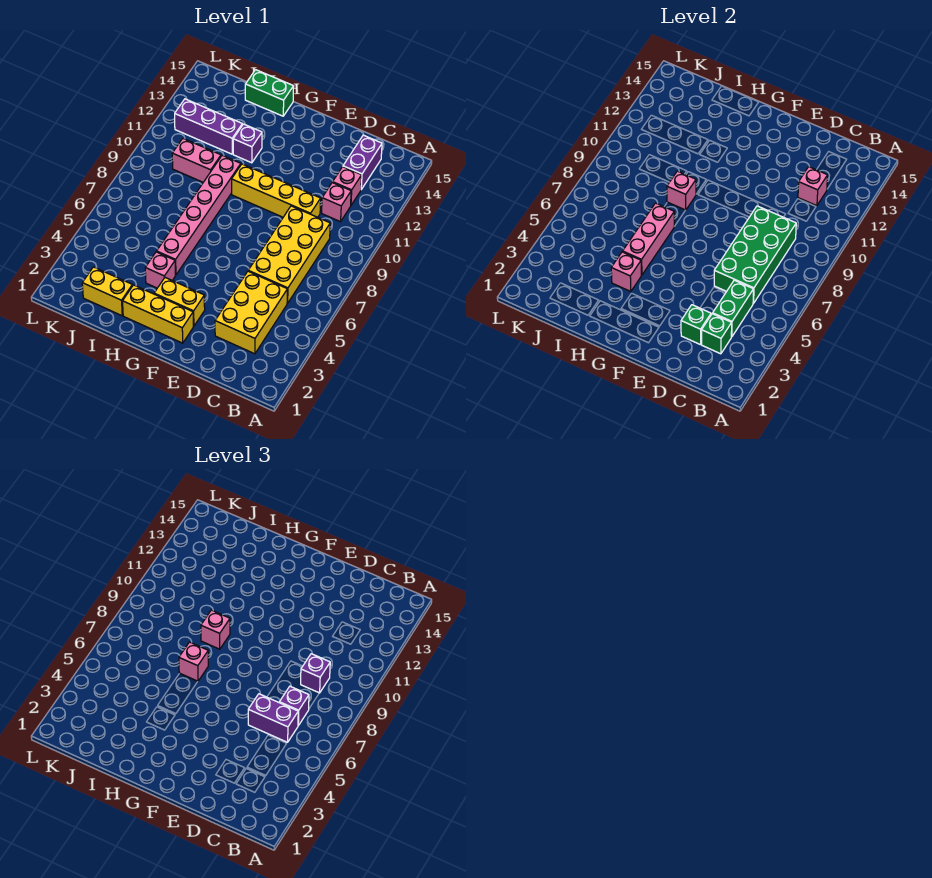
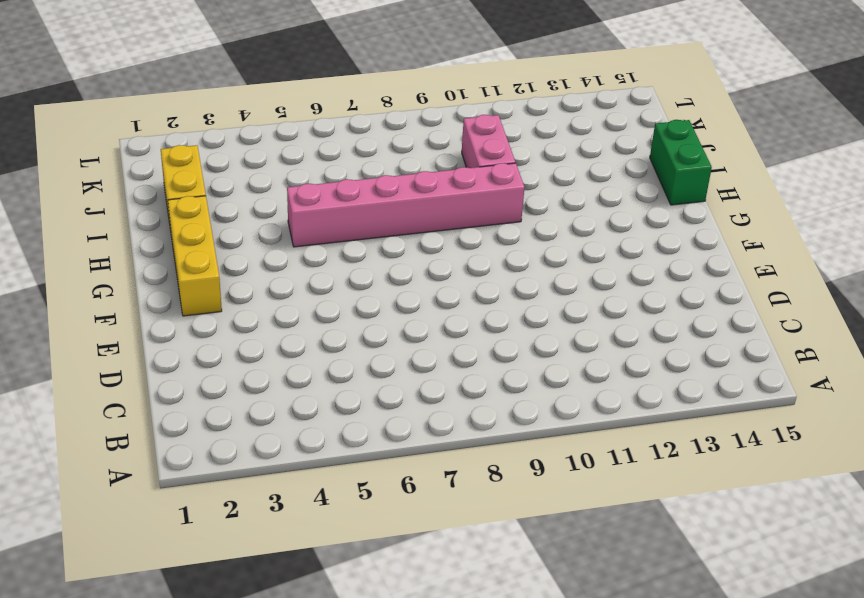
none -> yellow 2x3 brick [215,271,287,354]
none -> yellow 2x4 brick [248,206,330,303]
none -> pink 1x1 brick [322,182,351,222]

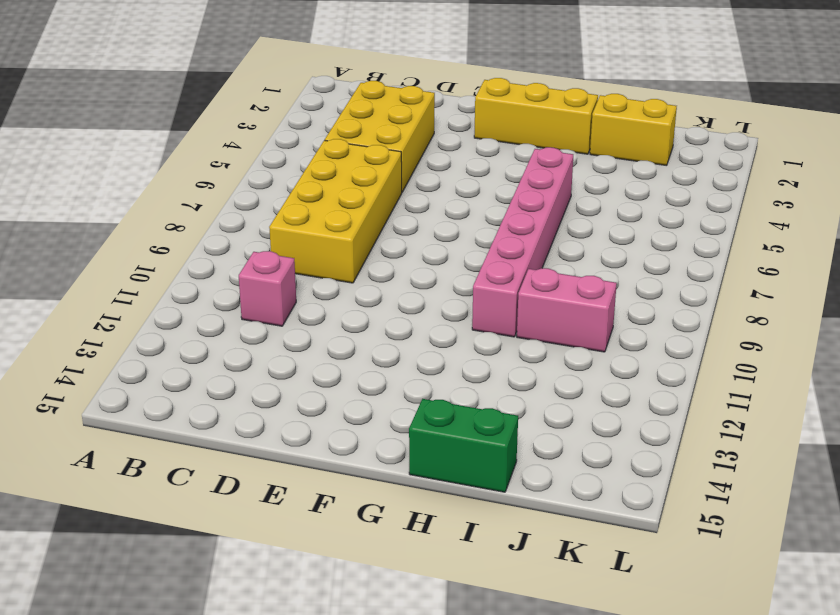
none -> pink 1x1 brick [333,167,362,205]
none -> purple 1x2 brick [343,135,382,189]
none -> yellow 1x4 brick [232,164,321,217]

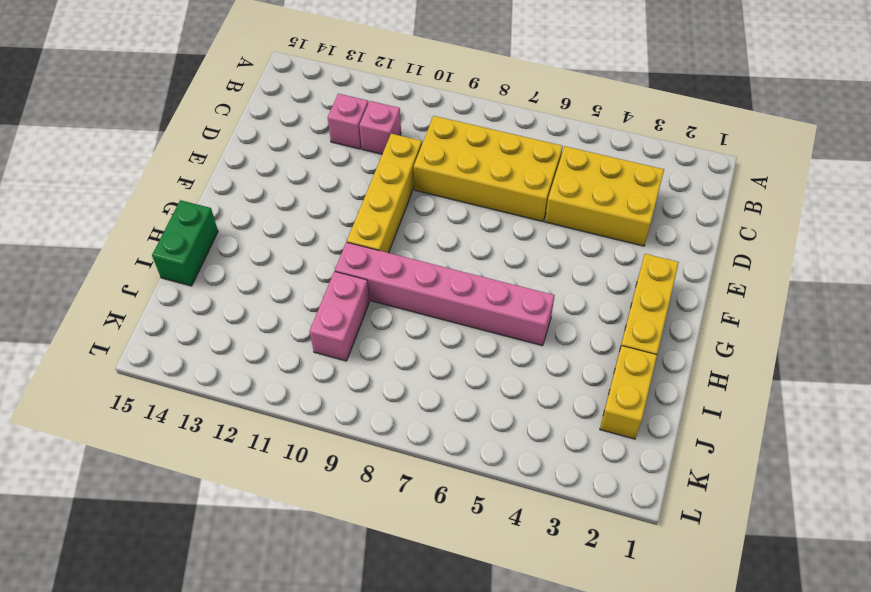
none -> purple 1x2 brick [343,135,382,189]
none -> yellow 1x2 brick [154,278,205,326]
none -> pink 1x1 brick [145,252,175,288]

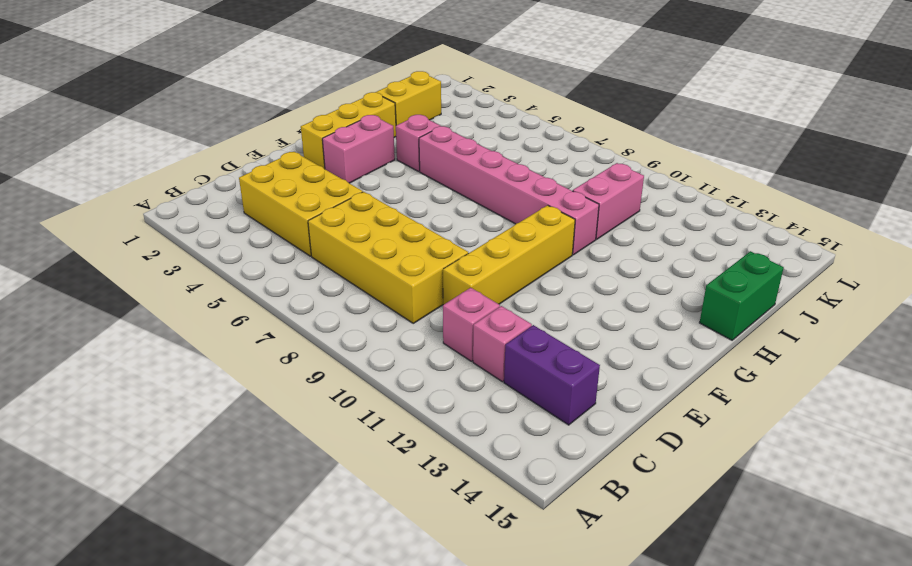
pink 1x2 brick [322,115,395,183] -> yellow 1x2 brick [154,278,205,326]
none -> purple 1x1 brick [233,124,262,163]
none -> purple 1x3 brick [175,99,242,154]
none -> green 1x1 brick [702,314,732,354]

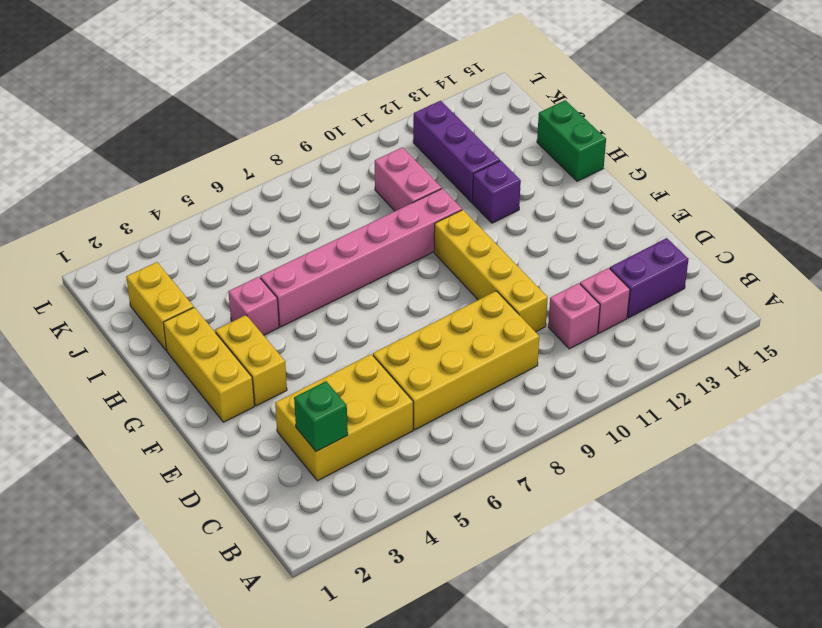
none -> green 1x2 brick [713,280,753,337]
none -> green 2x4 brick [714,206,796,303]
none -> pink 1x1 brick [798,167,828,206]

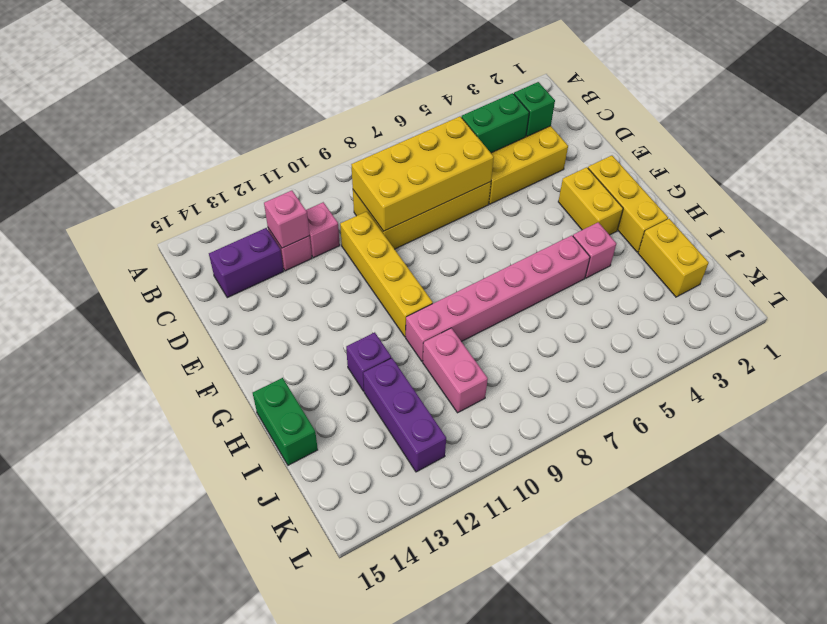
yellow 2x4 brick [351,117,494,231] -> green 2x4 brick [714,206,796,303]
none -> green 1x1 brick [681,305,711,345]
none -> pink 1x1 brick [611,252,641,292]
none -> pink 1x3 brick [623,203,674,275]

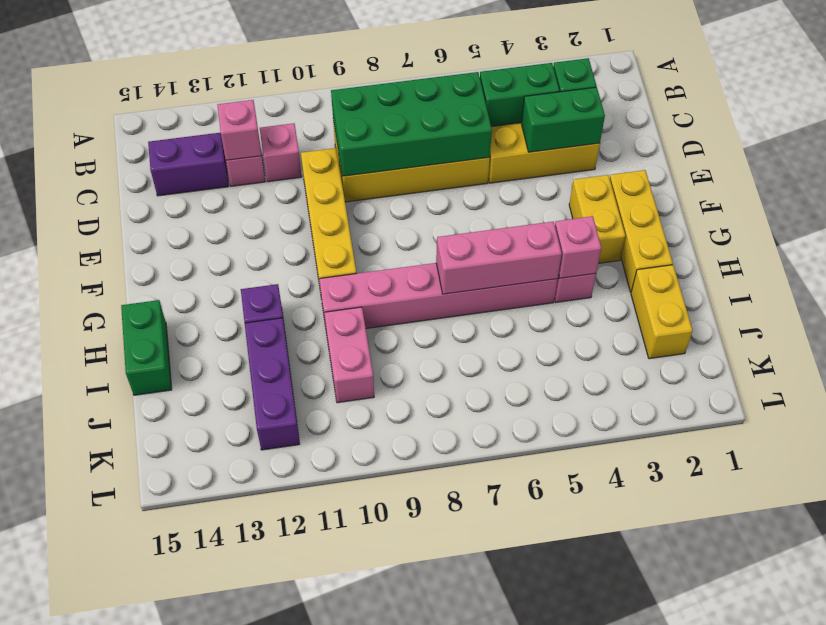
green 1x2 brick [522,87,605,152] -> green 1x1 brick [681,305,711,345]
none -> pink 1x1 brick [667,171,696,210]
none -> purple 1x2 brick [248,694,298,742]
none -> purple 1x1 brick [279,686,309,726]

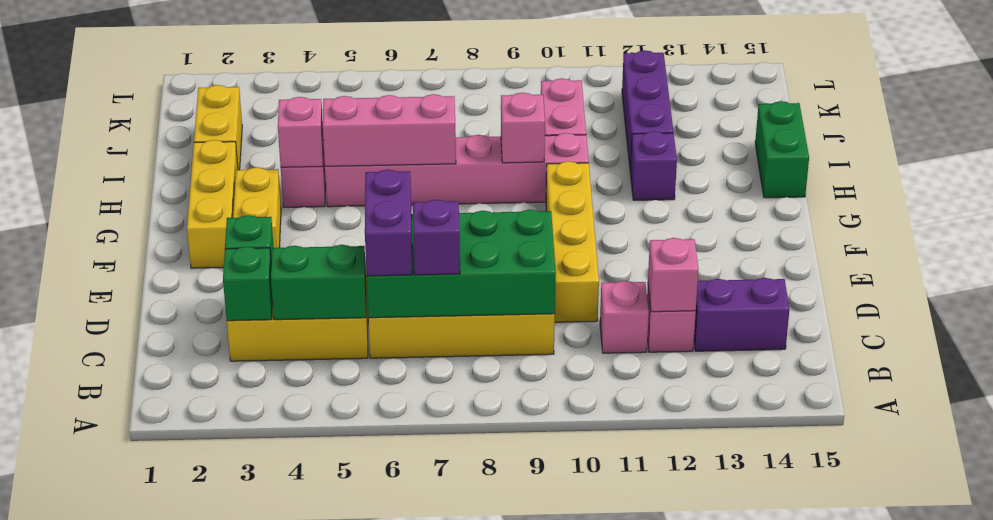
none -> purple 1x1 brick [301,654,330,693]
none -> pink 1x1 brick [179,642,208,681]
none -> pink 1x1 brick [201,610,230,649]

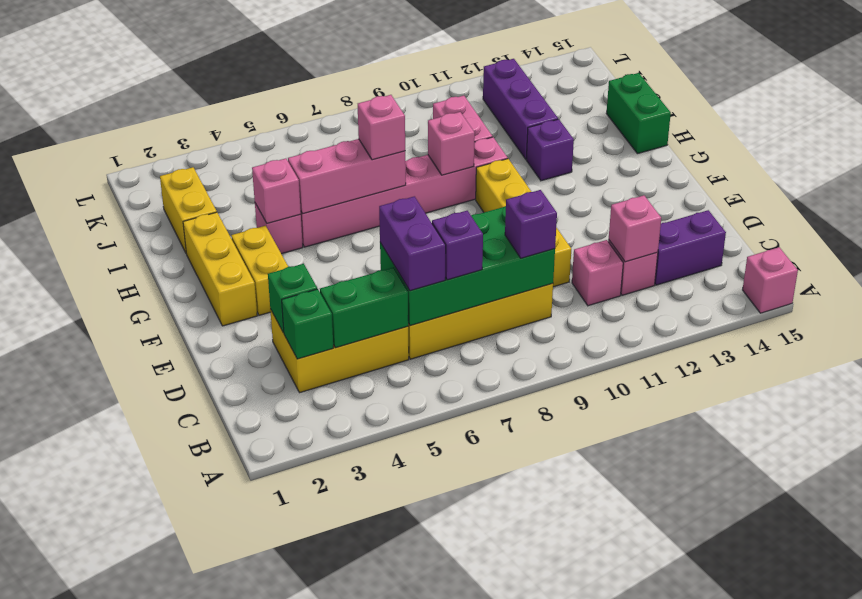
pink 1x1 brick [743,247,798,313] -> pink 1x1 brick moved to [201,610,230,649]

